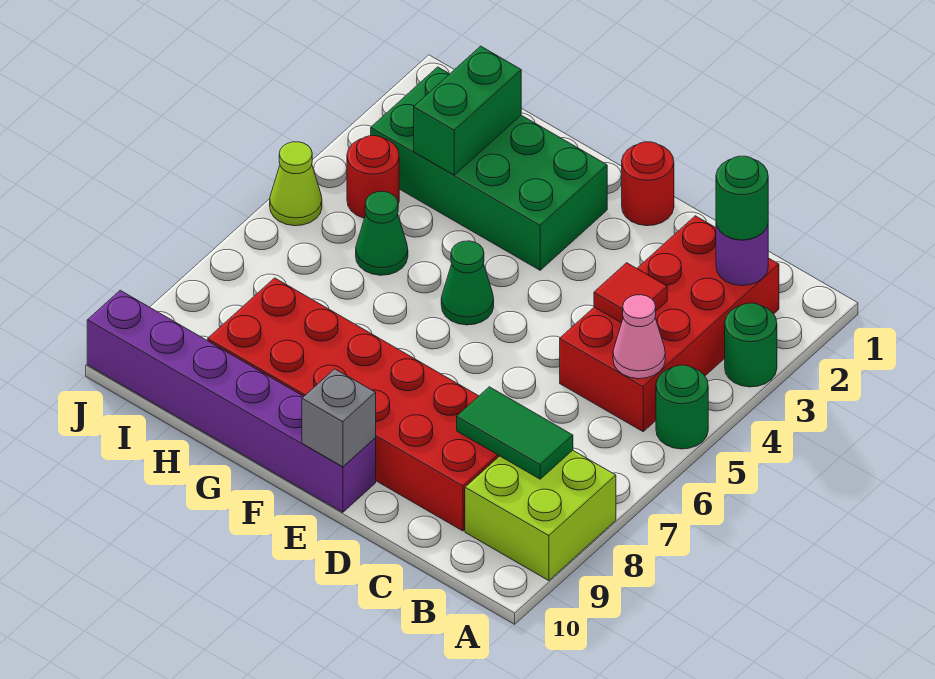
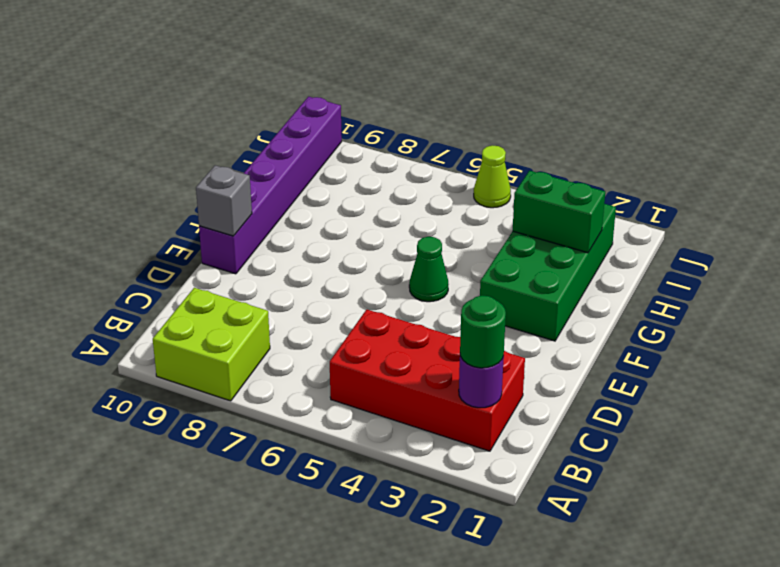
none -> green 1x1 round brick [725,303,777,387]
none -> green 1x1 round brick [656,365,708,449]
none -> red 2x6 brick [208,278,499,531]

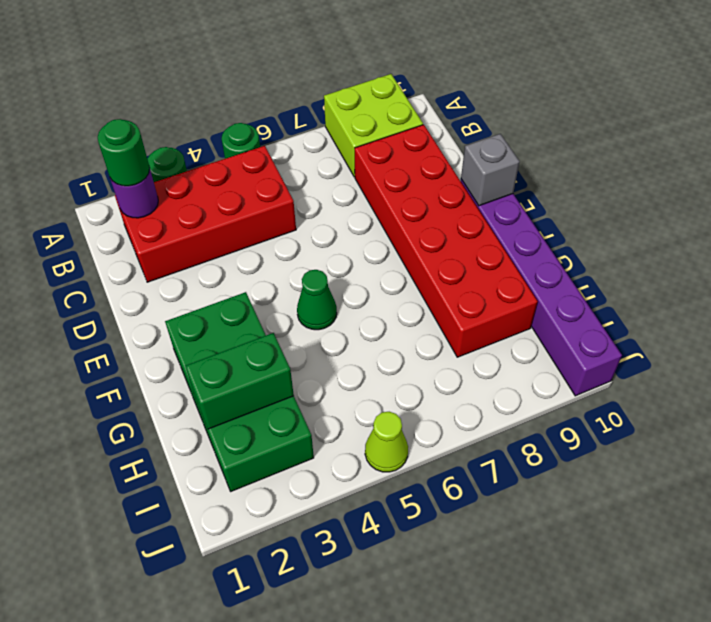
none -> red 1x1 round brick [622,142,674,226]
none -> green 1x1 cone [356,192,408,275]
none -> red 1x1 round brick [347,136,399,218]

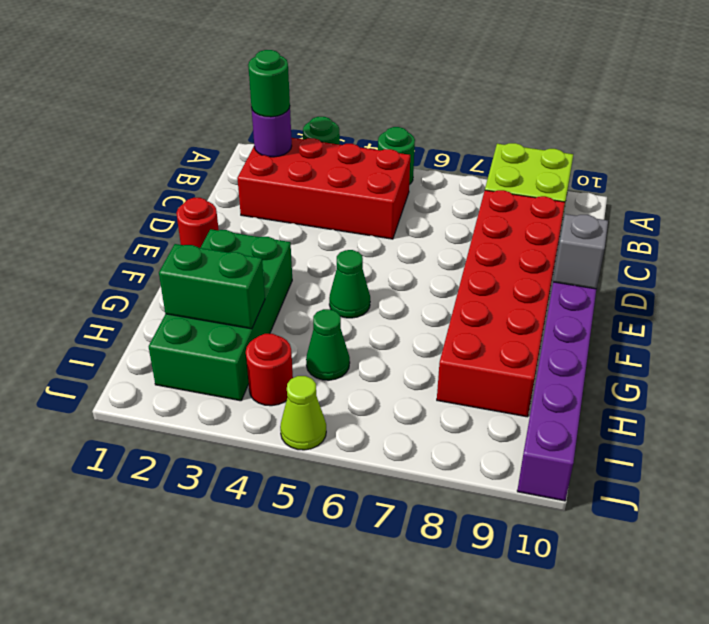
none -> pink 1x1 cone [613,295,665,379]
none -> green 1x2 tile [457,387,573,479]
none -> red 1x1 tile [594,263,667,323]

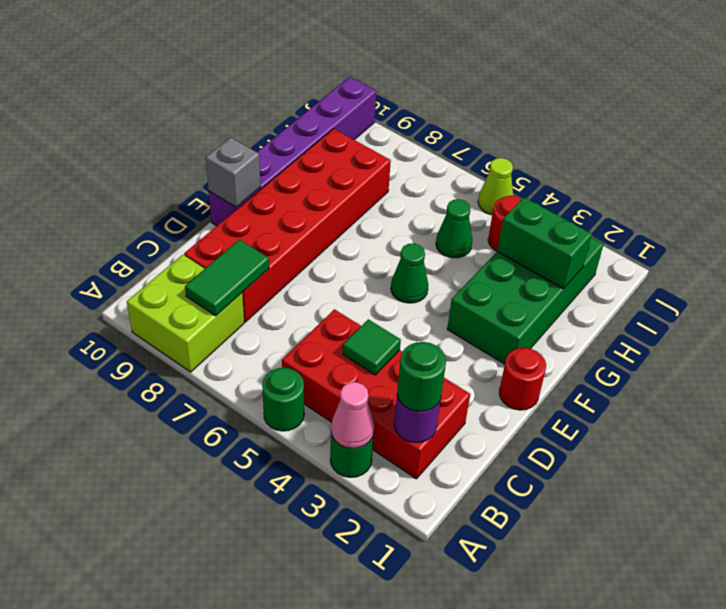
pink 1x1 cone [331,382,374,448] -> pink 1x1 cone moved to [613,295,665,379]
green 1x1 tile [343,319,401,375] -> red 1x1 tile [594,263,667,323]

